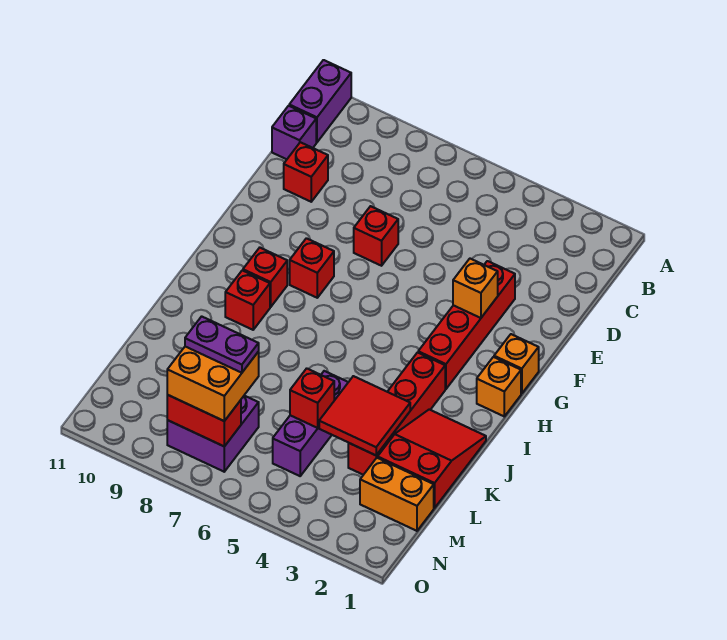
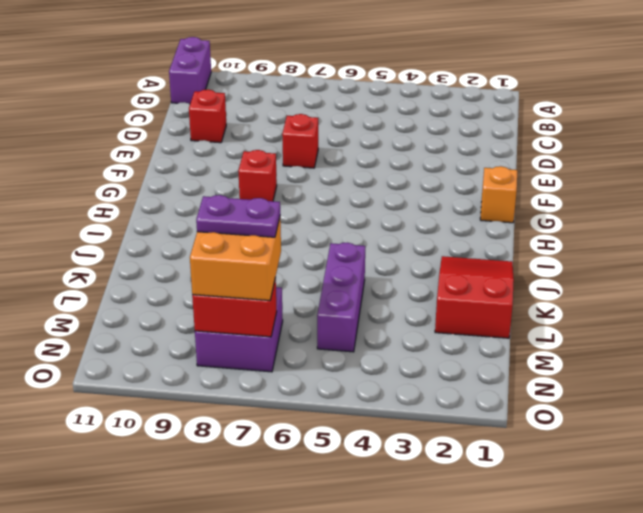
none -> purple 1x1 brick [272,106,316,159]
none -> red 1x4 brick [418,261,515,389]
none -> orange 1x1 brick [477,357,521,416]

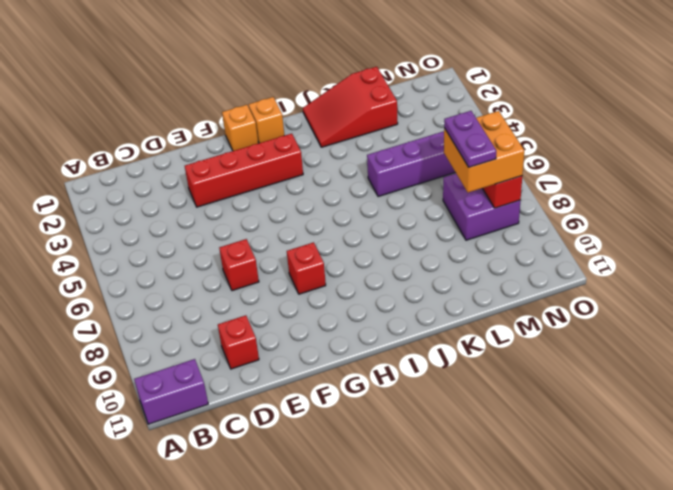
none -> purple 1x1 brick [272,106,316,159]
none -> red 1x1 brick [243,248,287,307]
none -> red 1x4 brick [348,353,445,475]

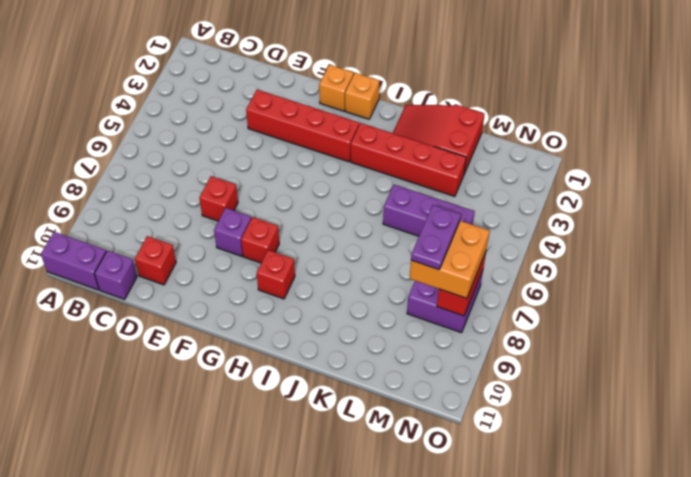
purple 1x1 brick [214,208,251,256] -> none
none -> red 1x1 brick [225,270,270,330]
none -> orange 1x2 brick [360,458,434,531]
none -> orange 1x1 brick [453,259,498,318]

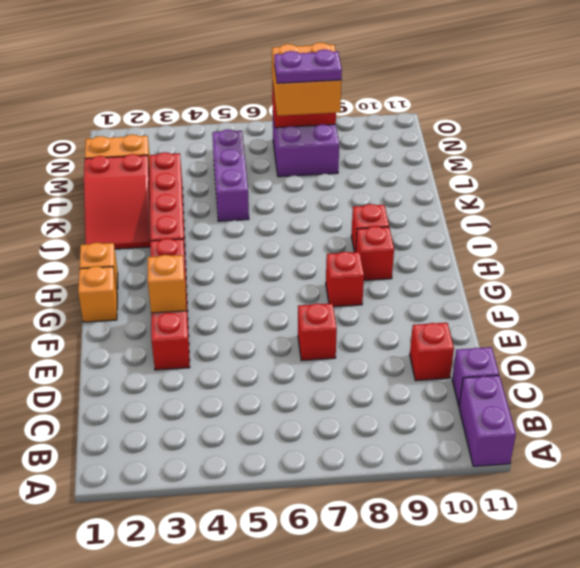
none -> red 2x2 tile [319,376,410,455]
none -> red 1x1 brick [290,368,334,428]

